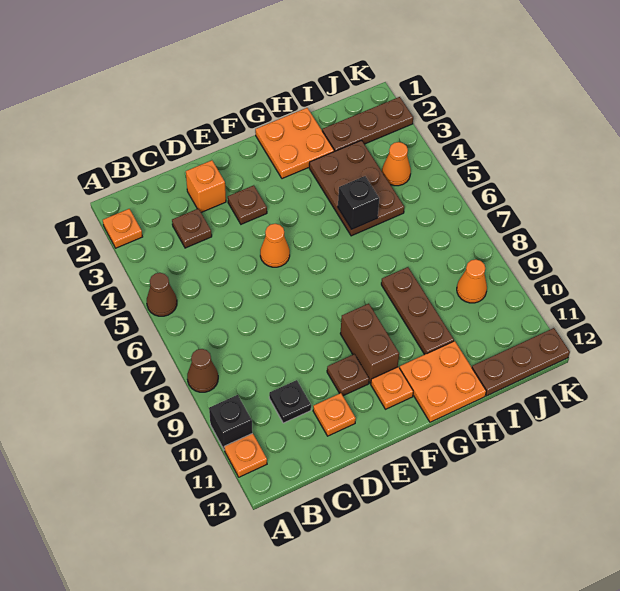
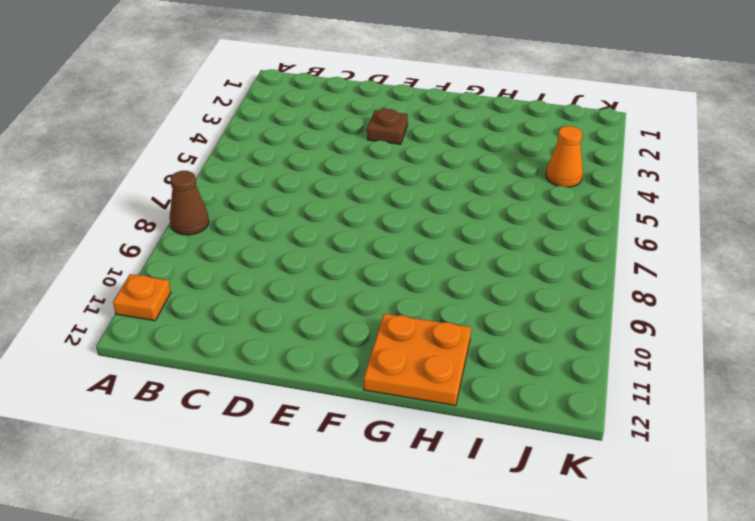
none -> orange 1x1 plate [103,209,142,248]
none -> brown 1x1 cone [147,273,177,316]
none -> black 1x1 brick [209,395,252,450]

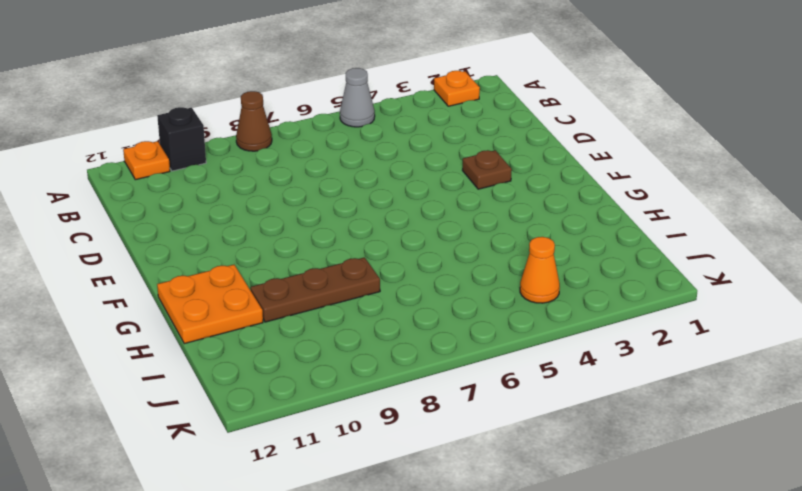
grey 1x1 cone [340,68,375,127] -> brown 1x1 cone [147,273,177,316]
none -> brown 1x1 plate [172,209,212,248]
none -> black 1x1 plate [269,380,311,423]
none -> orange 1x1 brick [186,160,226,212]

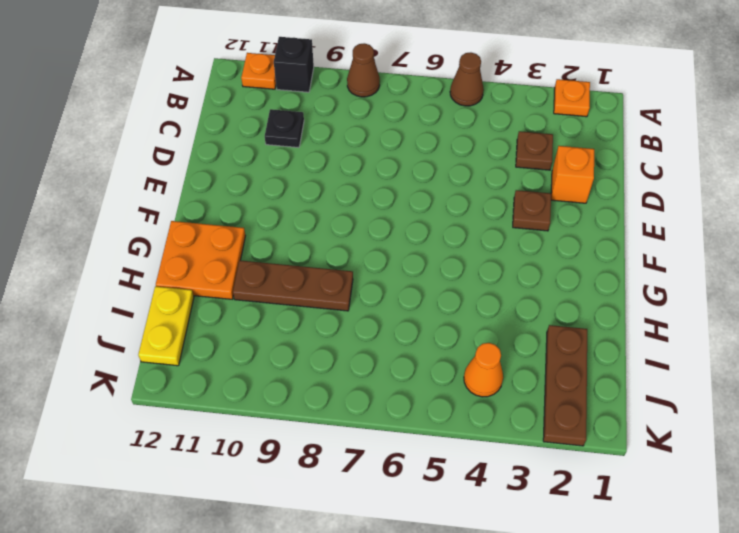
yellow 1x2 plate [138,286,194,366] -> brown 1x3 plate [472,328,570,396]
none -> orange 1x1 plate [313,393,356,436]
none -> orange 1x1 cone [260,224,290,267]
none -> brown 1x1 plate [327,354,369,396]

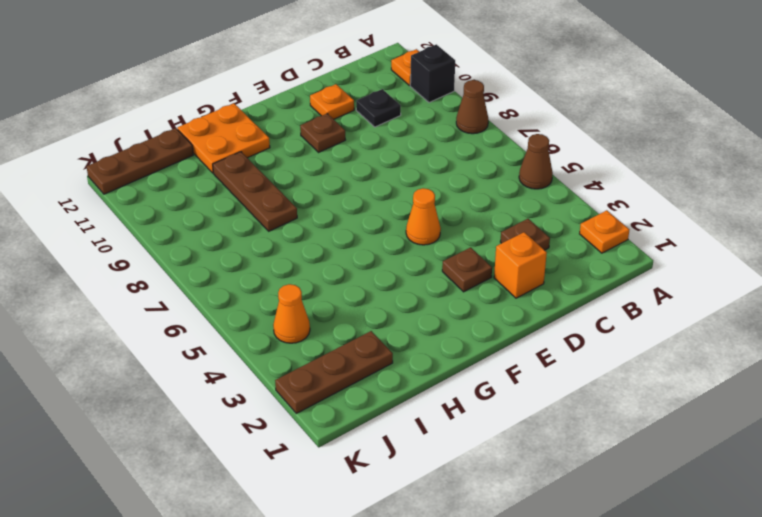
none -> brown 1x2 brick [340,304,399,383]
none -> orange 1x1 plate [371,367,413,409]
none -> orange 2x2 plate [255,108,334,179]

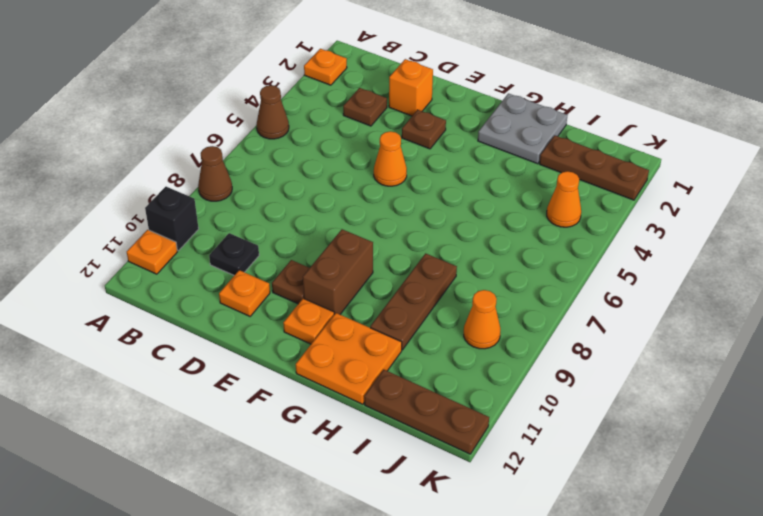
grey 2x2 plate [478,93,568,164] -> orange 2x2 plate [255,108,334,179]
none -> brown 2x3 plate [309,140,404,236]
none -> black 1x1 brick [338,176,379,229]

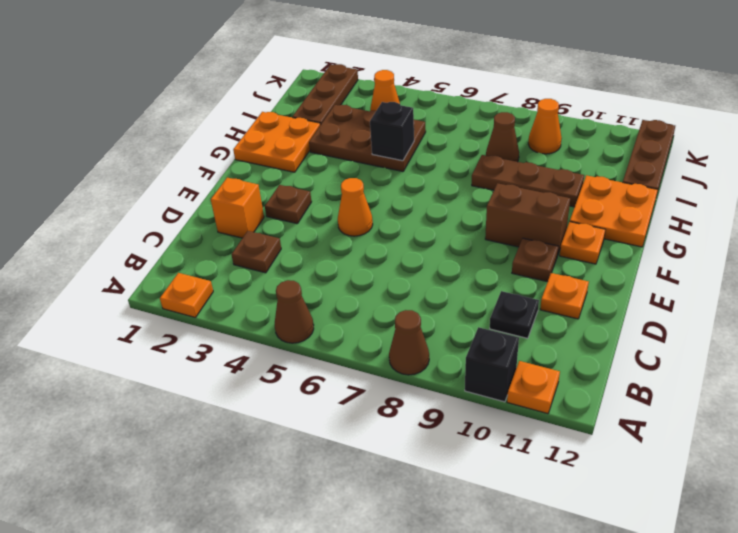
brown 1x1 cone [486,112,519,162] -> none

